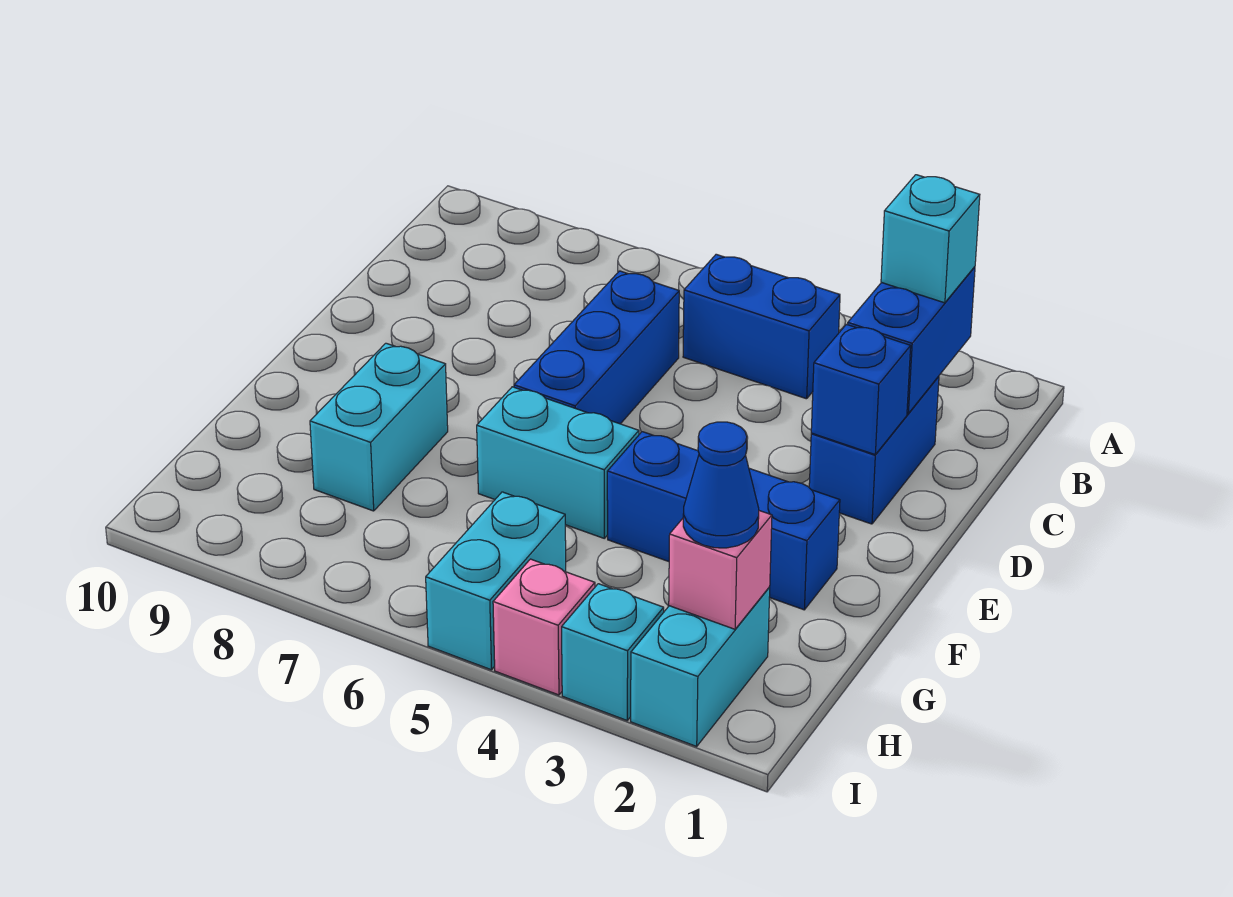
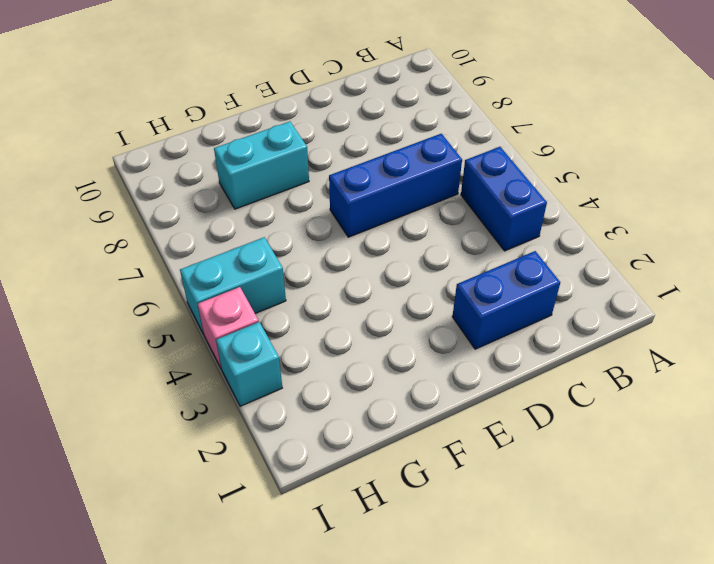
none -> blue 1x3 brick [607,432,840,610]
none -> cyan 1x2 brick [477,387,639,538]
none -> cyan 1x2 brick [631,587,770,746]

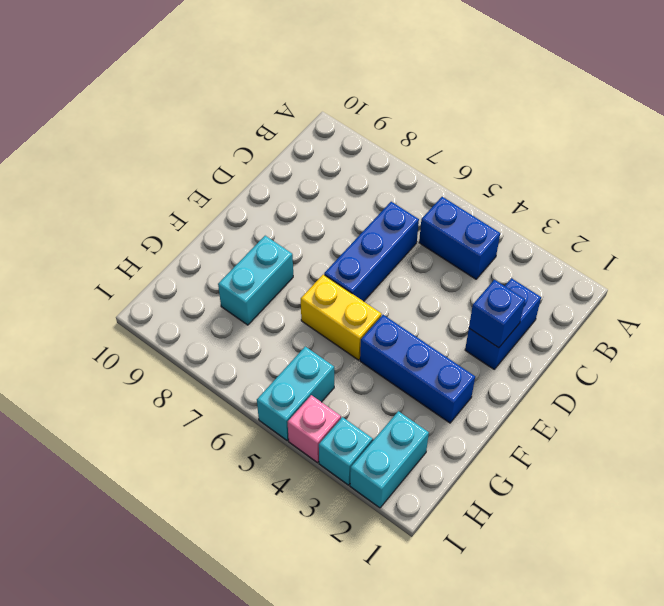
yellow 1x2 brick [301,275,381,360] -> cyan 1x2 brick [477,387,639,538]
none -> blue 1x2 brick [848,267,975,413]
none -> pink 1x1 brick [669,511,772,629]
none -> cyan 1x1 brick [881,175,980,303]

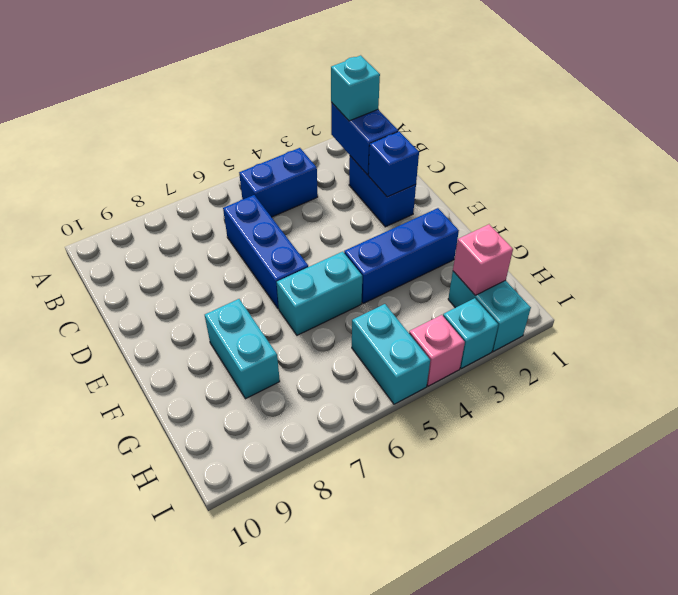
none -> blue 1x1 cone [683,422,759,548]

